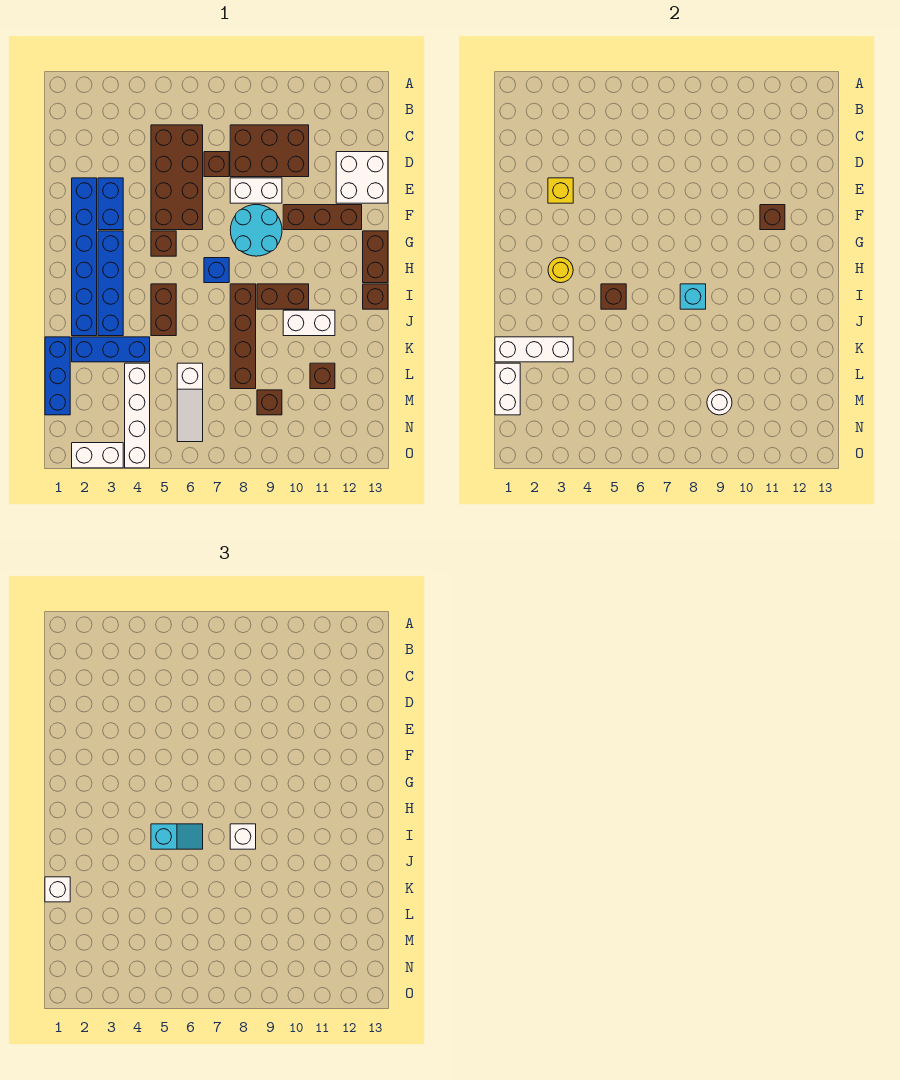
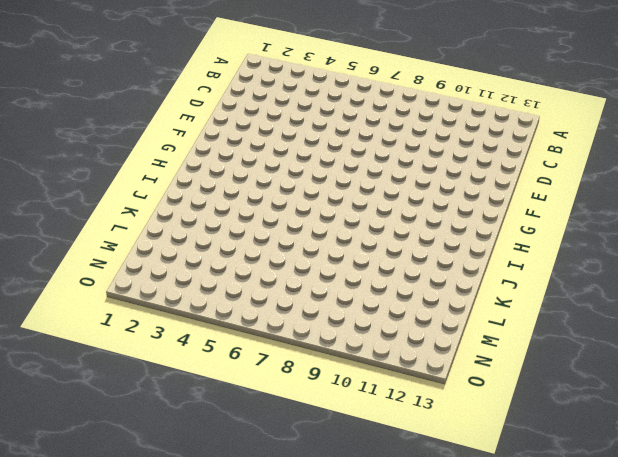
none -> brown 2x4 brick [151,125,203,230]
none -> brown 2x3 brick [230,125,309,177]
none -> brown 1x1 brick [204,152,229,177]
none -> white 2x2 brick [336,152,388,203]

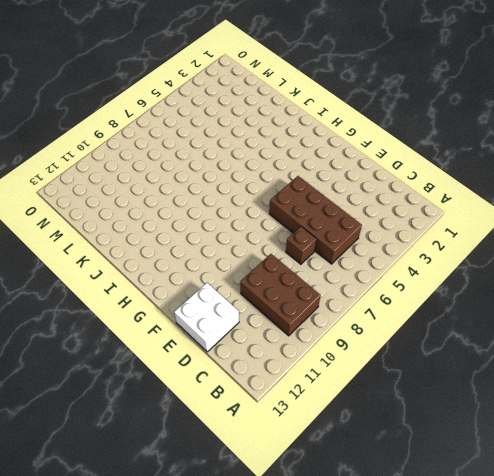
brown 2x3 brick [240,254,321,336] -> brown 2x3 brick turned to [230,125,309,177]
none -> blue 1x6 brick [72,178,97,336]
none -> blue 1x2 brick [98,178,123,230]
none -> white 1x2 brick [230,178,282,203]
none -> cyan 2x2 round brick [230,205,282,256]

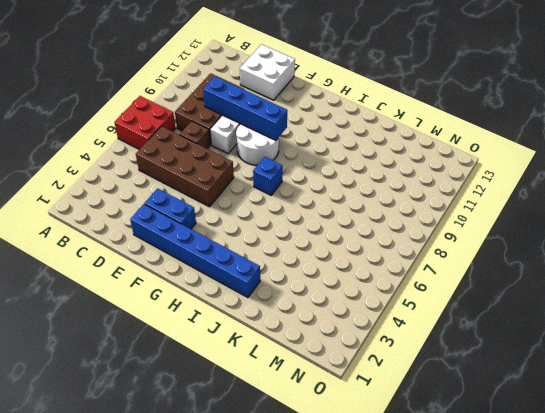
red 2x2 brick [114,96,176,149] -> none
blue 1x4 brick [203,76,287,140] -> blue 1x4 brick moved to [98,231,123,336]
white 2x2 round brick [236,124,279,165] -> cyan 2x2 round brick [230,205,282,256]
none -> brown 1x3 brick [283,205,362,230]
none -> brown 1x1 brick [151,231,176,256]
none -> brown 1x2 brick [363,231,388,283]
none -> brown 1x2 brick [151,284,176,336]

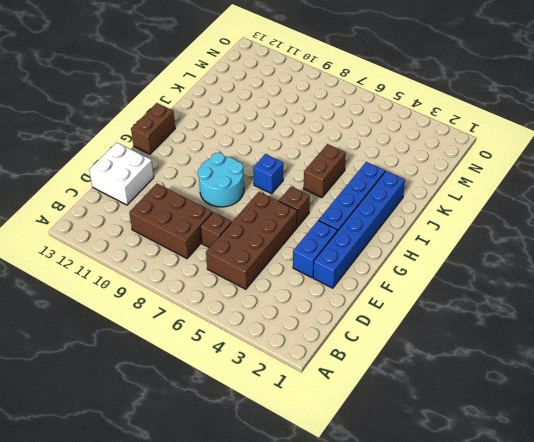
none -> white 1x2 brick [230,178,282,203]
none -> brown 1x3 brick [283,205,362,230]
none -> brown 1x4 brick [230,284,256,389]
none -> brown 1x2 brick [257,284,309,309]

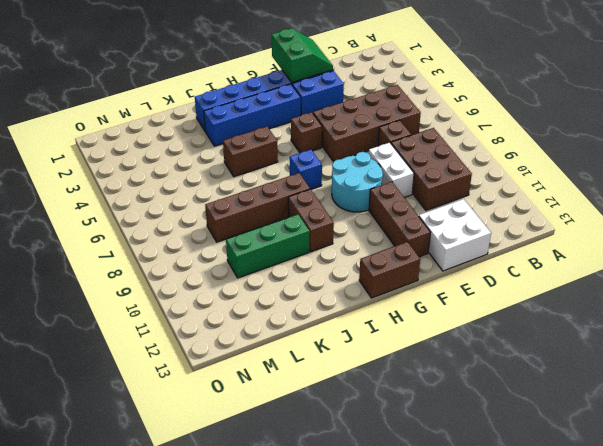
green 2x2 slope [272,28,333,82] -> none
green 1x3 brick [226,214,309,278] -> white 1x2 brick [283,310,335,336]
none -> brown 1x1 brick [363,284,388,309]
none -> blue 1x3 brick [45,337,70,415]
none -> blue 1x3 brick [72,337,150,362]
none -> white 1x4 brick [125,363,150,468]

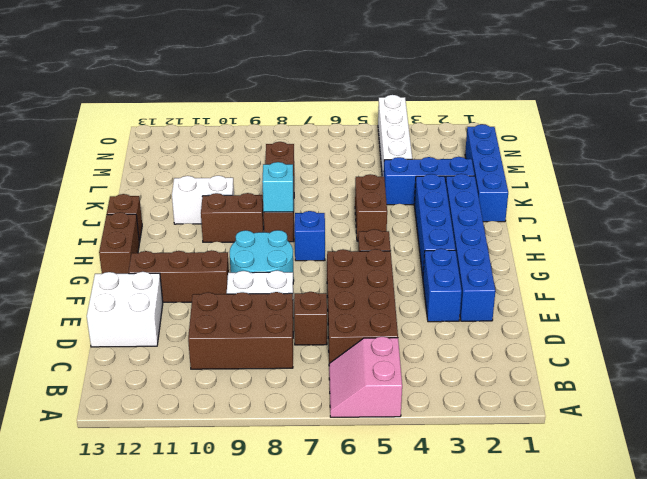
pink 2x2 slope [329,337,402,417] -> none
blue 1x4 brick [465,124,508,222] -> blue 1x3 brick [45,337,70,415]
none -> white 1x3 slope [177,363,203,442]
none -> brown 1x1 brick [310,363,335,389]
none -> brown 1x1 brick [257,390,282,415]
none -> white 1x2 brick [72,443,123,468]

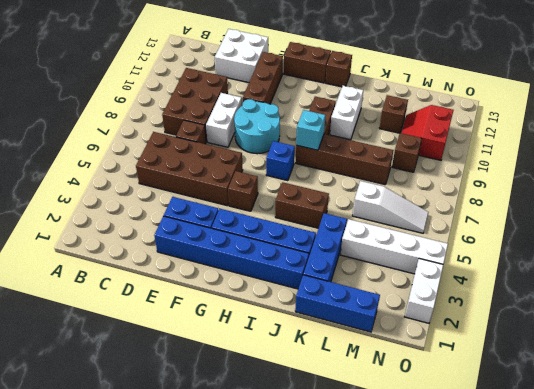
red 2x2 slope [401,105,454,160] -> none
none -> yellow 1x1 brick [548,178,573,203]
none -> brown 1x1 brick [760,205,785,230]
none -> yellow 1x1 round brick [548,258,573,283]
none -> brown 1x1 brick [601,284,626,309]

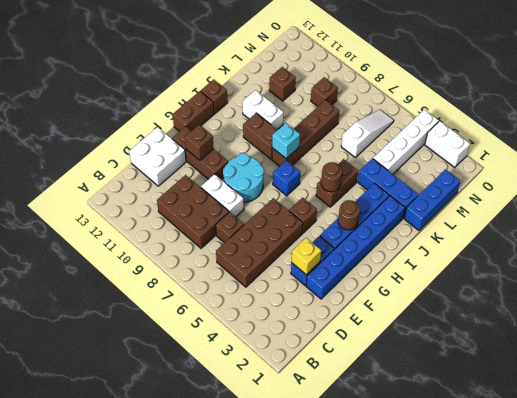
brown 1x1 round brick [338,200,360,230] -> yellow 1x1 round brick [548,258,573,283]
brown 1x1 round brick [321,162,342,192] -> brown 1x1 brick [601,284,626,309]
none -> white 1x3 brick [495,337,573,362]
none -> white 1x2 brick [495,363,520,415]
none -> white 1x1 round brick [707,390,732,415]
none -> cyan 1x2 slope [151,824,203,849]

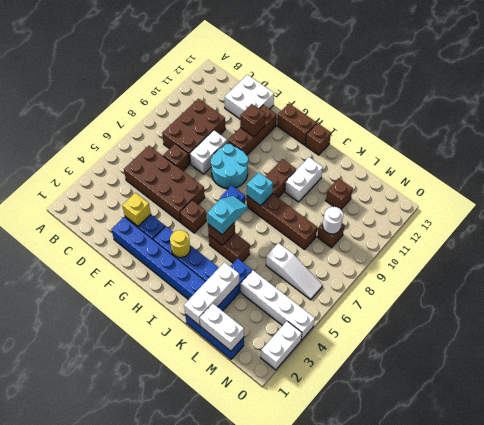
none -> white 1x1 brick [230,824,256,849]
none -> white 1x1 brick [45,877,70,902]

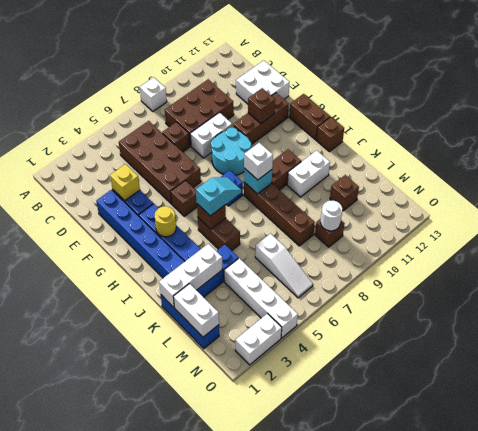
white 1x1 brick [140,77,167,111] -> white 1x1 brick moved to [45,877,70,902]

